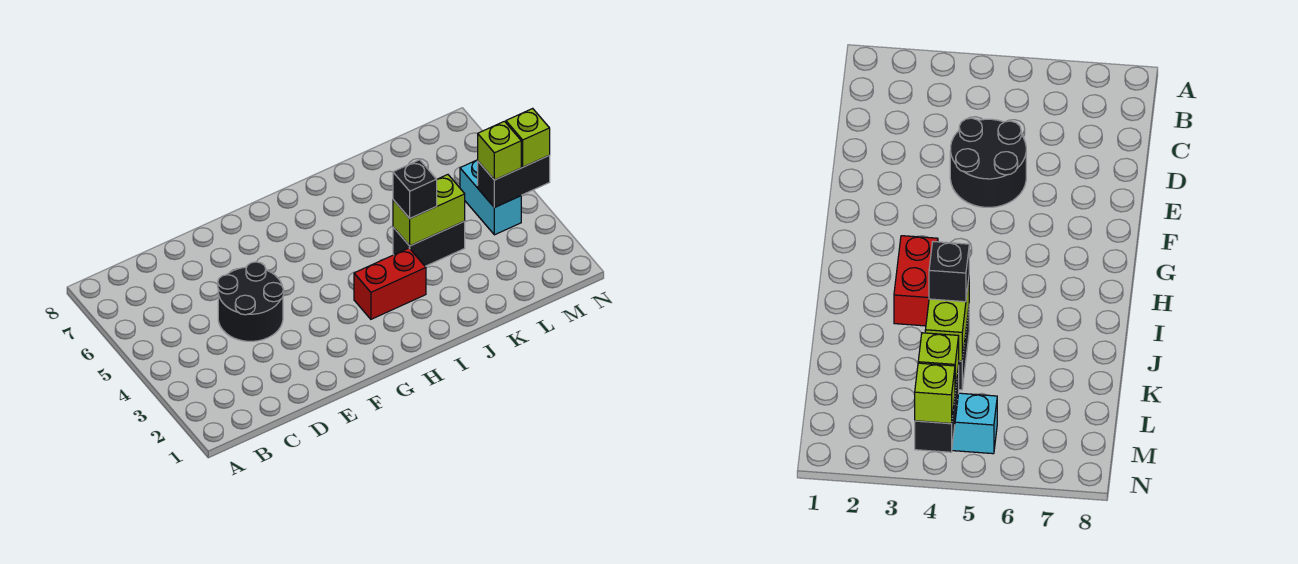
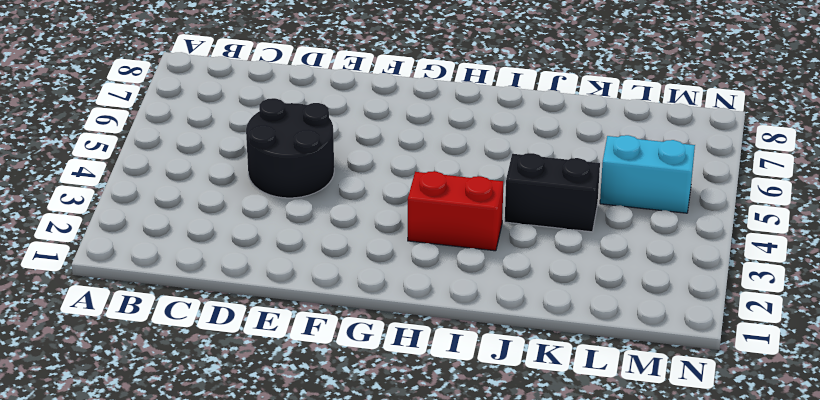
cyan 1x2 brick [600,135,695,213] -> cyan 1x2 brick turned to [460,160,521,235]
none -> lime 1x2 brick [393,175,465,246]
none -> black 1x2 brick [478,156,550,208]

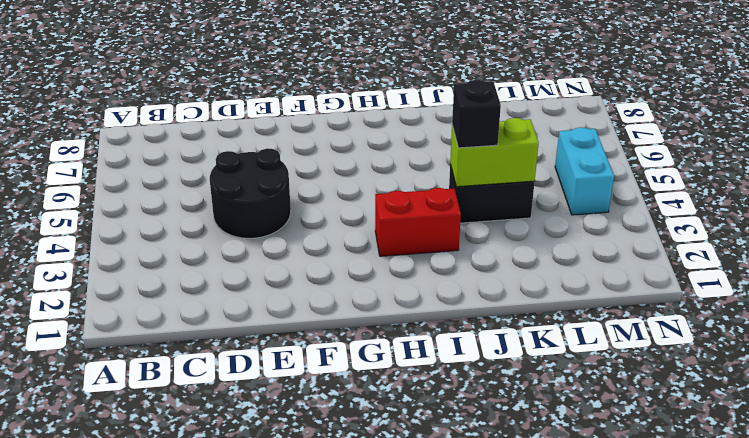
none -> black 1x2 brick [478,156,550,208]
none -> lime 1x1 brick [478,121,521,180]

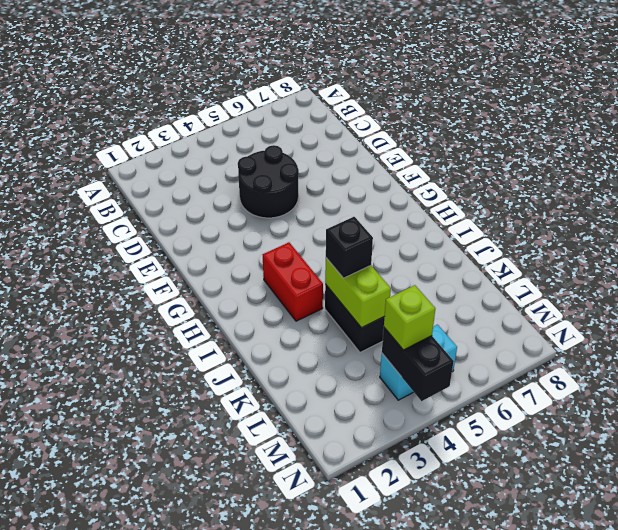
none -> lime 1x1 brick [506,108,550,167]

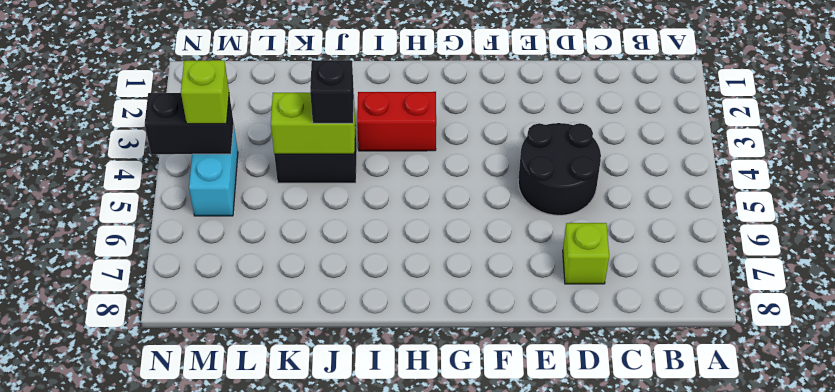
lime 1x1 brick [563,223,609,284] -> lime 1x1 brick moved to [506,108,550,167]

